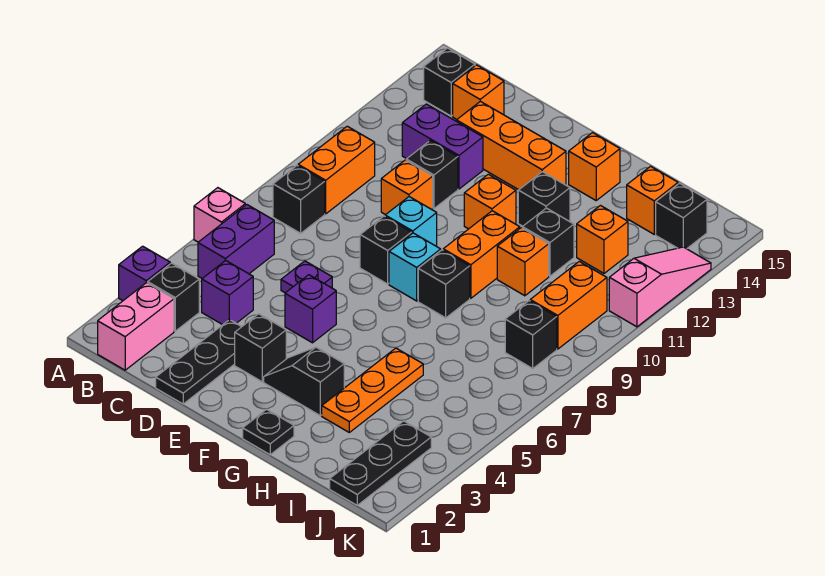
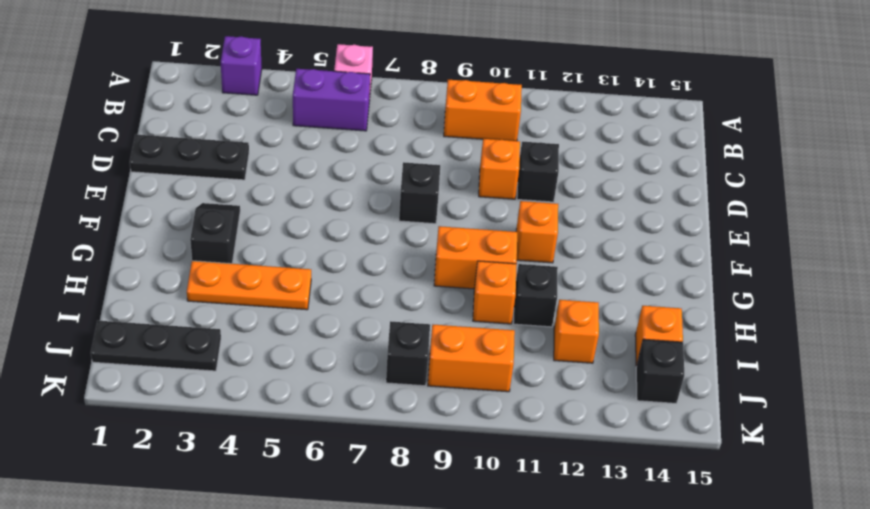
none -> pink 1x2 brick [98,283,174,370]
none -> black 1x1 brick [148,263,199,331]
none -> black 1x1 brick [273,166,325,233]
none -> black 1x1 brick [424,48,475,116]

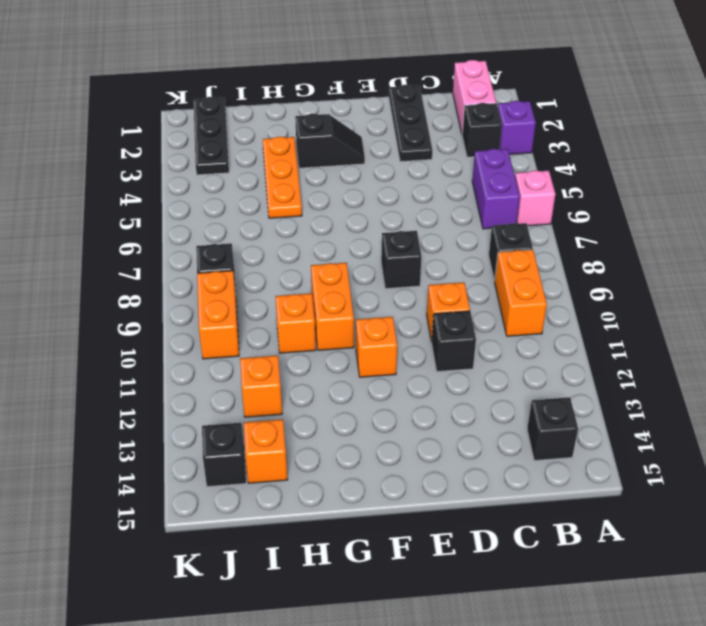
none -> purple 1x1 brick [202,260,253,325]
none -> purple 1x2 brick [402,104,483,189]
none -> orange 1x1 brick [453,65,504,119]
none -> purple 1x1 plate [281,261,332,293]

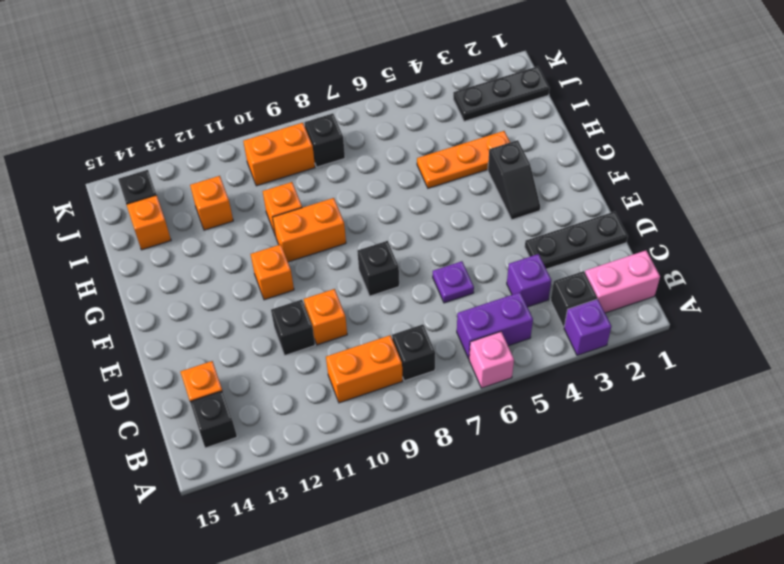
none -> purple 1x2 brick [402,104,483,189]
none -> orange 1x3 brick [457,101,566,190]
none -> black 1x1 brick [235,314,286,382]
none -> purple 1x1 brick [285,275,336,343]

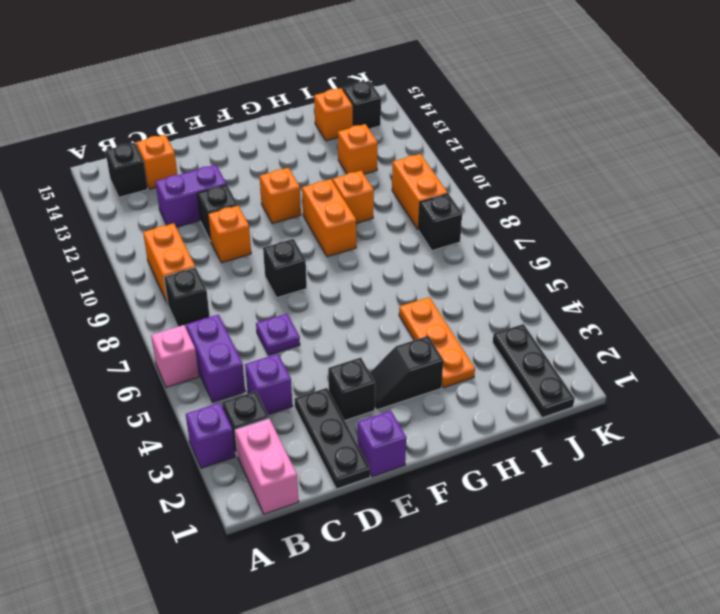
purple 1x1 brick [358,411,406,477] -> purple 1x1 brick moved to [285,275,336,343]
none -> orange 1x3 brick [457,101,566,190]
none -> cyan 1x1 brick [385,197,437,246]
none -> cyan 1x1 brick [389,233,441,301]
none -> black 1x1 plate [243,409,294,455]

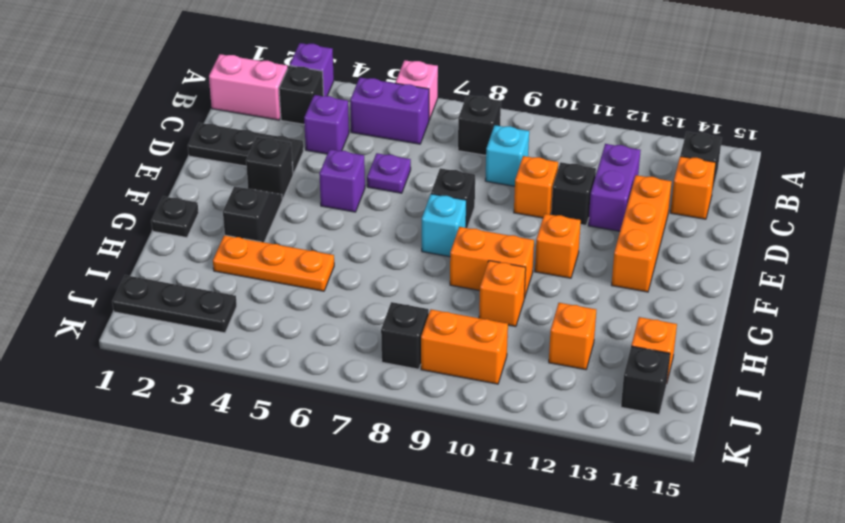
cyan 1x1 brick [485,125,529,186] -> cyan 1x1 brick moved to [385,197,437,246]
none -> orange 1x2 brick [298,126,375,214]
none -> black 1x1 brick [418,250,470,318]
none -> black 1x1 brick [518,172,570,226]
none -> orange 1x1 brick [569,133,620,200]

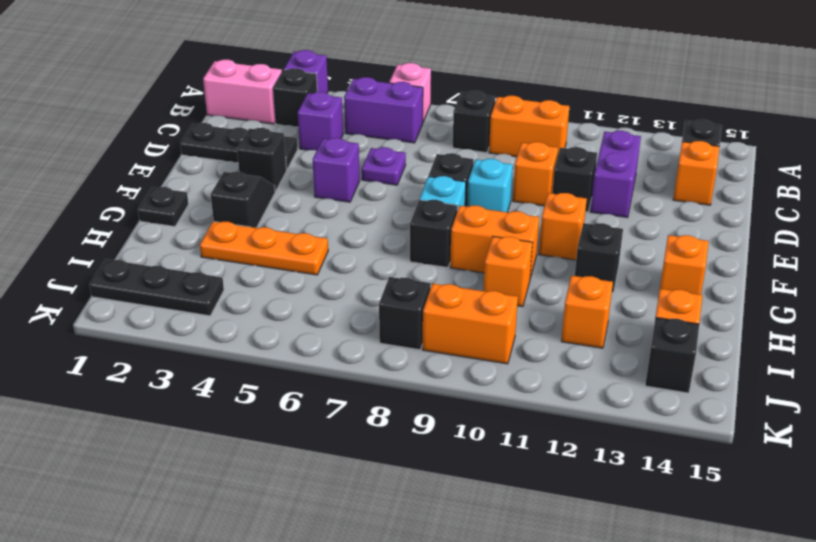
none -> orange 1x3 brick [457,101,566,190]
none -> black 1x1 brick [522,208,574,276]
none -> pink 1x3 slope [609,247,711,327]

